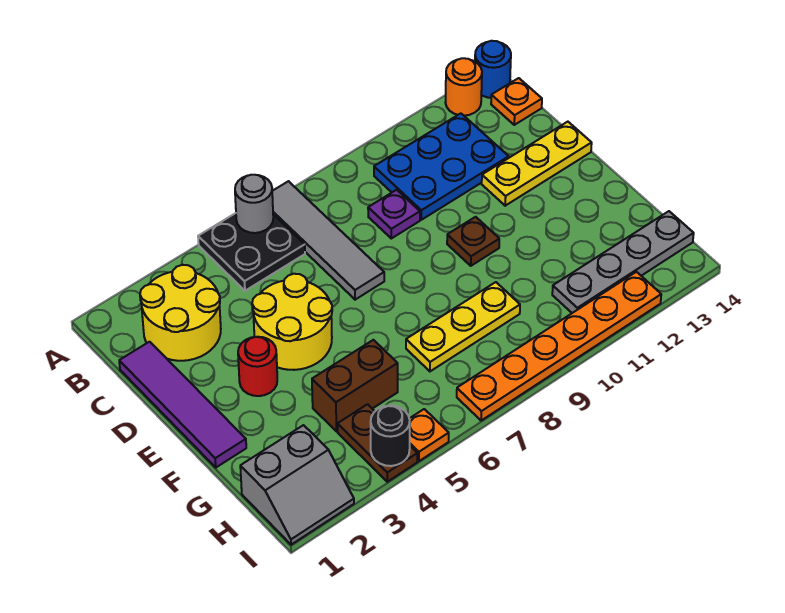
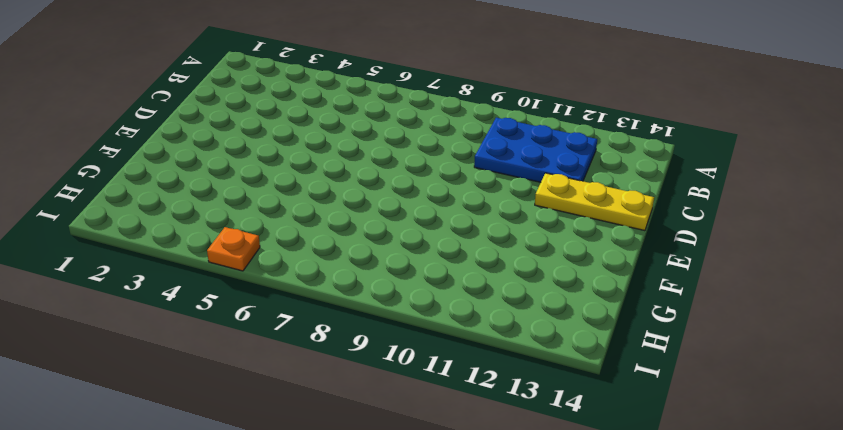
none -> black 2x2 plate [198,213,305,291]
none -> grey 1x4 tile [272,181,384,300]
none -> orange 1x1 round brick [445,58,482,116]

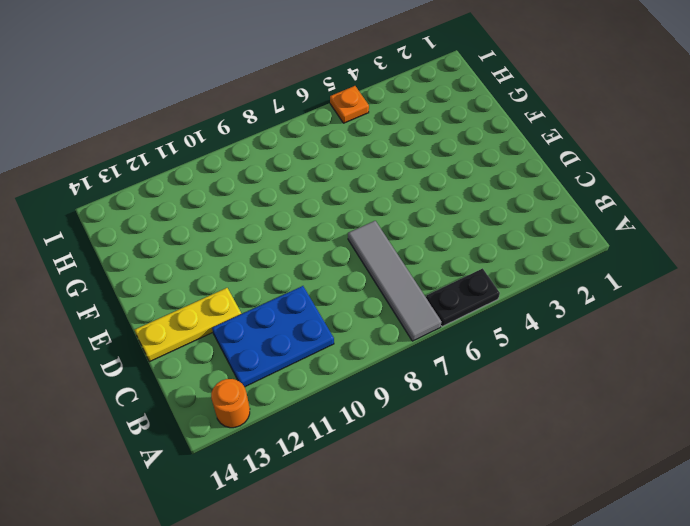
black 1x2 plate [426,268,500,327] -> black 2x2 plate [198,213,305,291]
none -> blue 1x1 round brick [475,41,511,98]
none -> yellow 2x2 round brick [140,265,221,361]
none -> orange 1x1 plate [491,78,542,125]

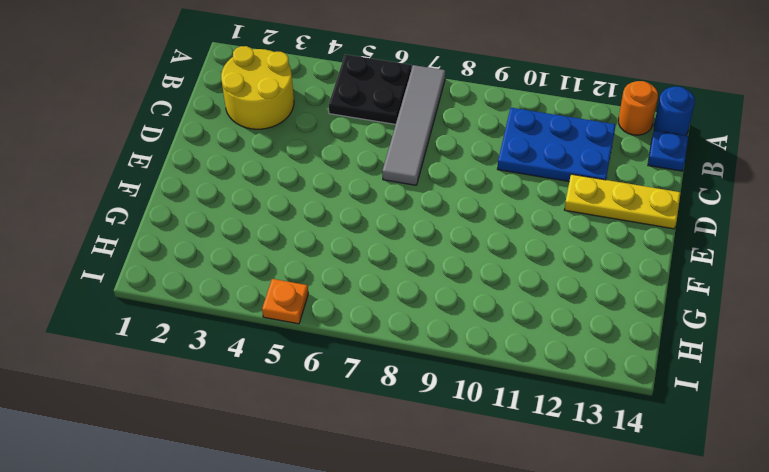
blue 1x1 plate [648,130,688,171] -> orange 1x1 plate [491,78,542,125]
none -> purple 1x4 tile [119,342,246,467]
none -> purple 1x1 plate [368,190,420,238]
none -> yellow 2x2 round brick [252,274,332,370]

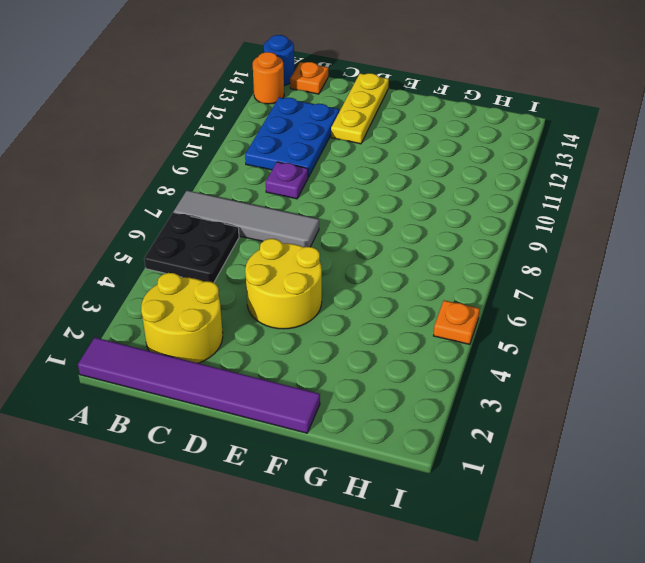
purple 1x6 tile [78,338,320,433] -> purple 1x4 tile [119,342,246,467]
none -> red 1x1 round brick [238,337,277,396]
none -> brown 1x1 plate [447,217,499,266]
none -> brown 1x2 brick [312,340,398,431]

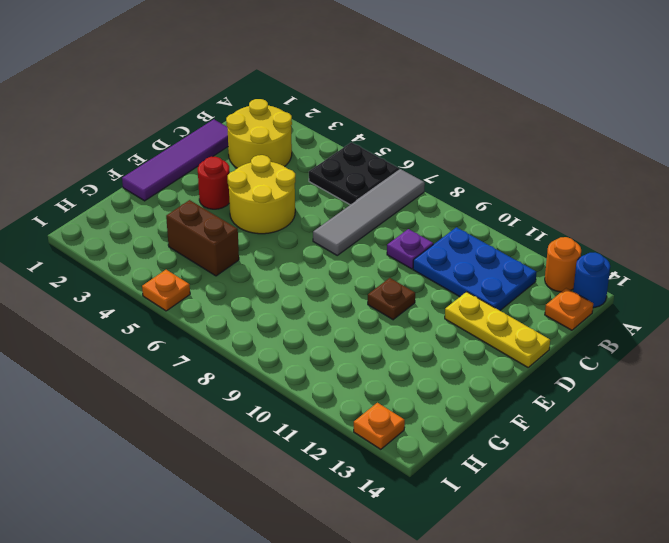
orange 1x1 plate [354,403,405,449] -> none
none -> yellow 1x3 plate [406,282,520,371]
none -> grey 2x2 slope [240,425,354,545]
none -> brown 1x2 plate [338,404,417,482]

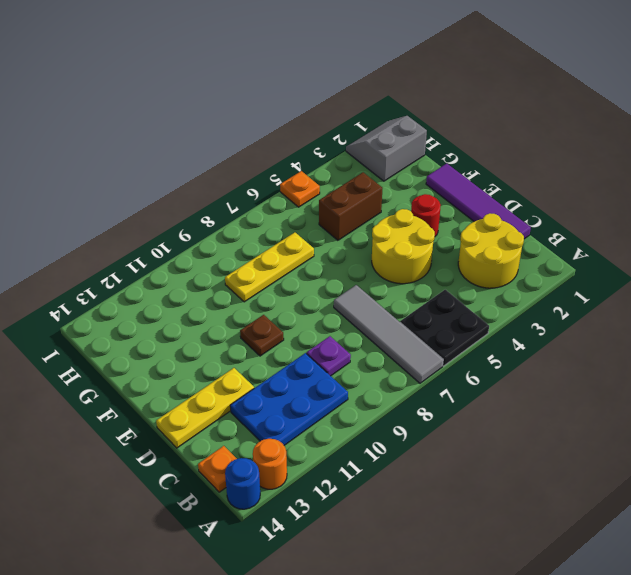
none -> brown 1x2 plate [338,404,417,482]
none -> grey 1x4 plate [552,211,694,313]
none -> orange 1x6 plate [457,272,661,421]

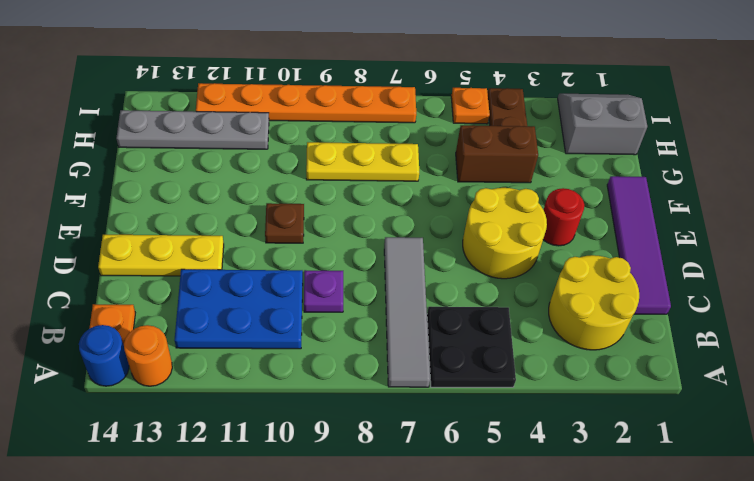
none -> grey 1x1 round brick [235,175,273,233]
none -> black 1x1 round brick [371,406,410,466]

